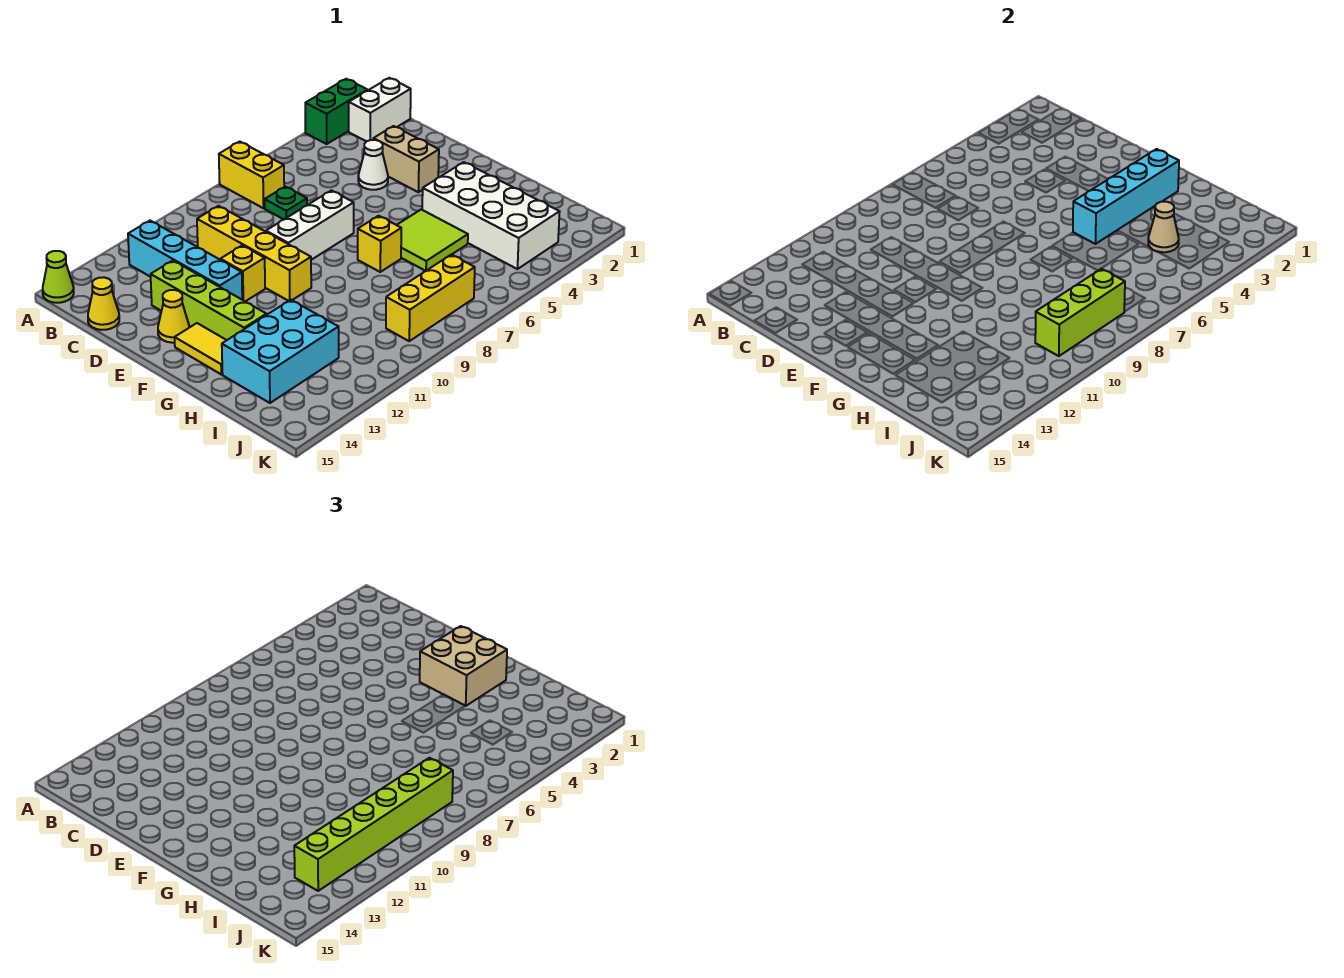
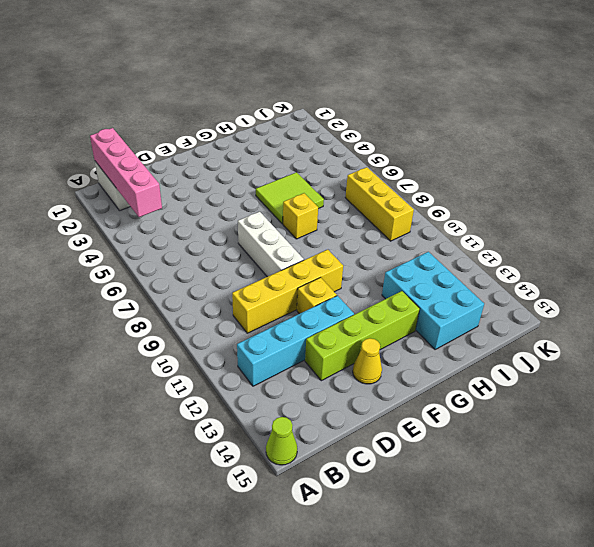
pink 1x4 brick [90,128,162,217] -> none
none -> green 1x2 brick [305,79,368,144]
none -> yellow 1x2 brick [219,142,284,208]
none -> green 1x1 plate [265,187,307,220]

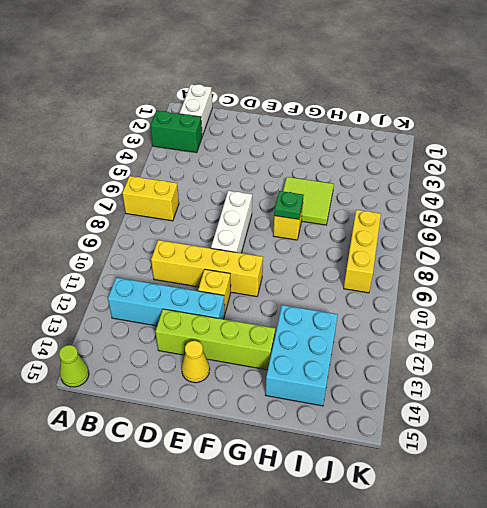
green 1x2 brick [150,111,202,153] -> green 1x2 brick turned to [305,79,368,144]
green 1x1 plate [274,191,304,219] -> green 1x1 plate moved to [265,187,307,220]
none -> yellow 1x1 cone [88,277,119,330]
none -> tan 1x2 brick [373,126,439,192]
none -> white 1x1 cone [358,140,388,190]

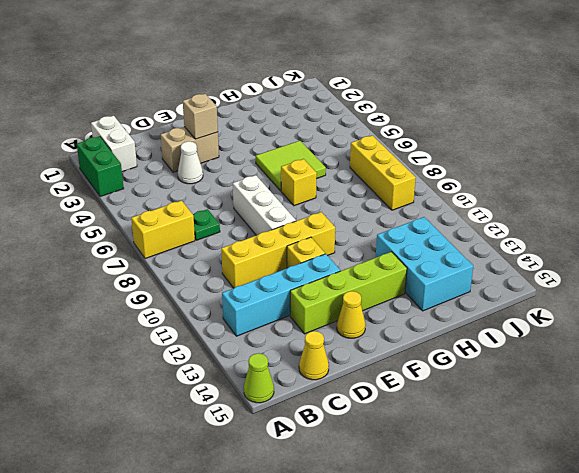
tan 1x1 brick [183,94,218,139] -> none
none -> yellow 1x2 tile [175,323,227,374]
none -> white 2x4 brick [422,162,560,269]
none -> cyan 1x4 brick [1073,149,1179,244]

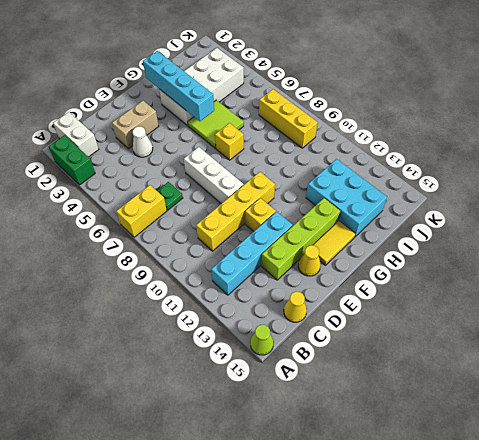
none -> tan 1x1 cone [1148,202,1179,252]
none -> lime 1x3 brick [1035,269,1125,356]
none -> tan 2x2 brick [420,626,507,706]

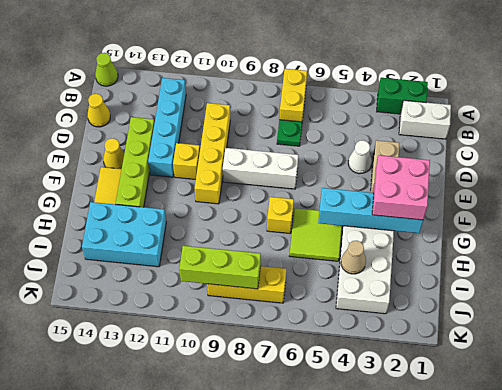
pink 2x2 brick [372,155,430,220] -> tan 2x2 brick [420,626,507,706]
none -> lime 1x6 brick [294,758,453,891]

